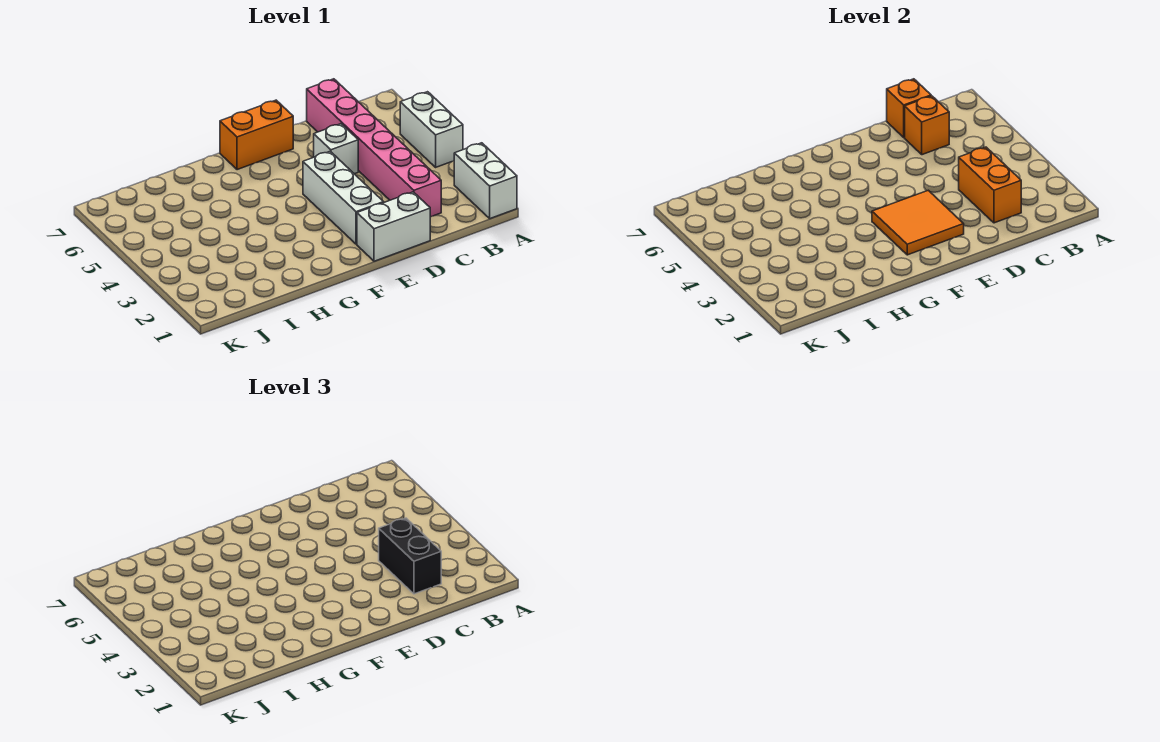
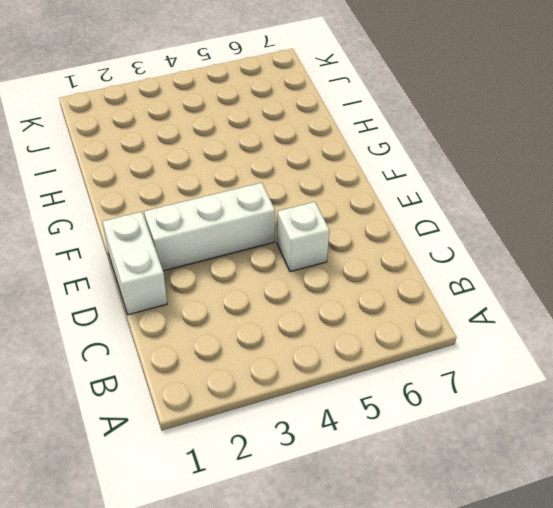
none -> white 1x2 brick [454,143,517,219]
none -> white 1x2 brick [400,92,463,167]
none -> pink 1x6 brick [307,79,441,217]

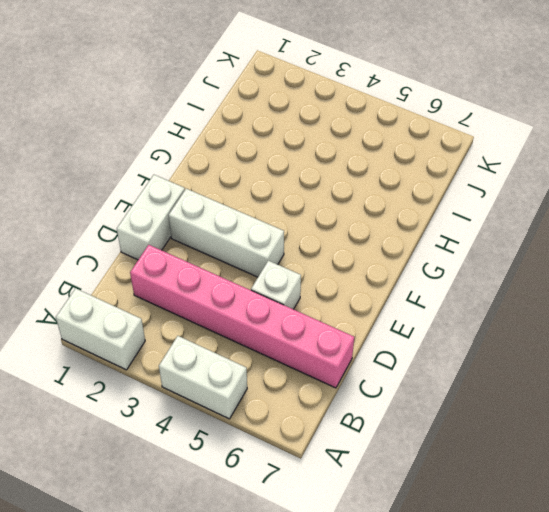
none -> orange 1x2 brick [220,100,293,170]
none -> orange 1x2 brick [959,147,1021,223]
none -> orange 1x1 brick [905,96,949,155]

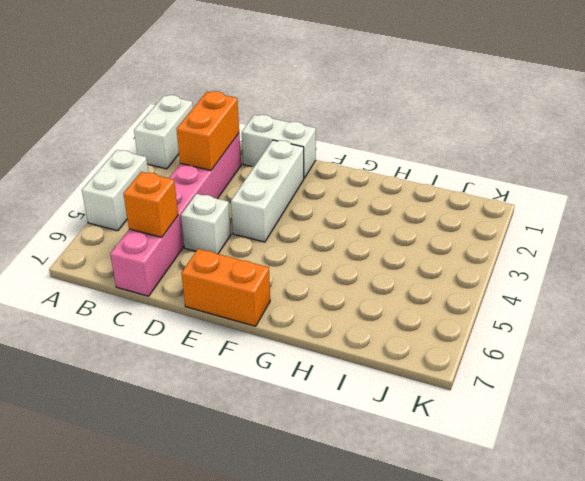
none -> orange 1x1 brick [887,79,931,137]
none -> orange 2x2 tile [872,190,964,255]
none -> black 1x2 brick [379,518,441,594]

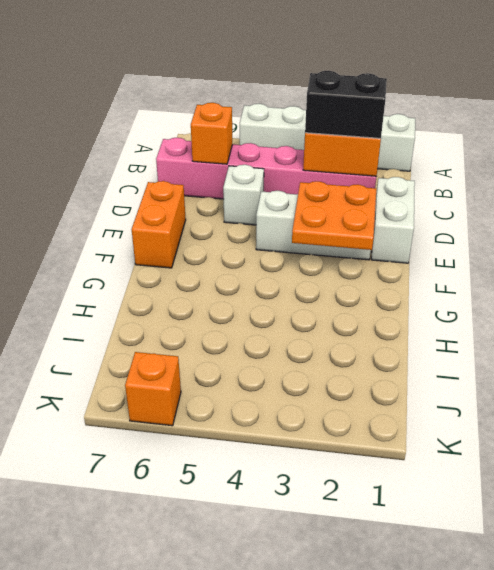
orange 2x2 plate [292,181,376,250] -> orange 2x2 tile [872,190,964,255]
orange 1x1 brick [125,352,181,426] -> orange 1x1 brick moved to [887,79,931,137]

